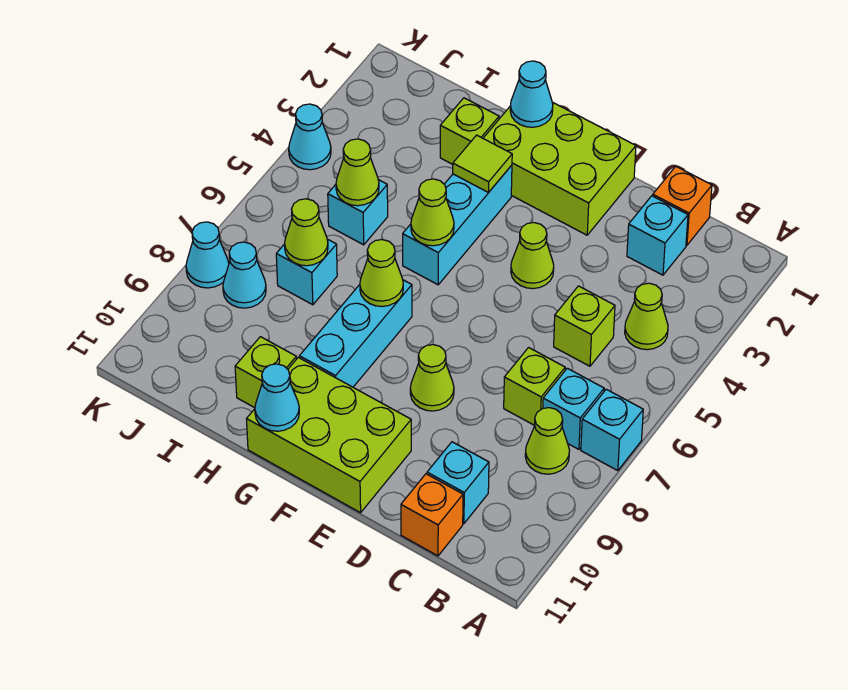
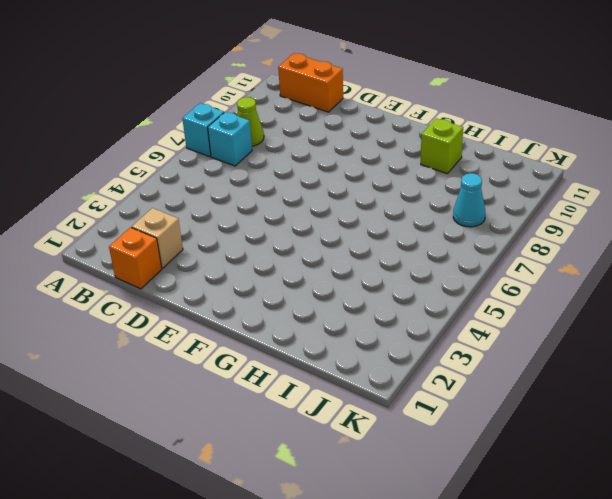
orange 1x2 brick [278,53,343,112] -> orange 1x1 brick [401,474,463,556]
tan 1x1 brick [132,208,183,268] -> cyan 1x1 brick [627,196,688,275]
none -> lime 1x1 cone [625,283,668,350]
none -> lime 1x1 brick [554,286,615,366]
none -> lime 1x1 brick [504,348,565,425]
none -> cyan 1x1 brick [427,442,489,524]

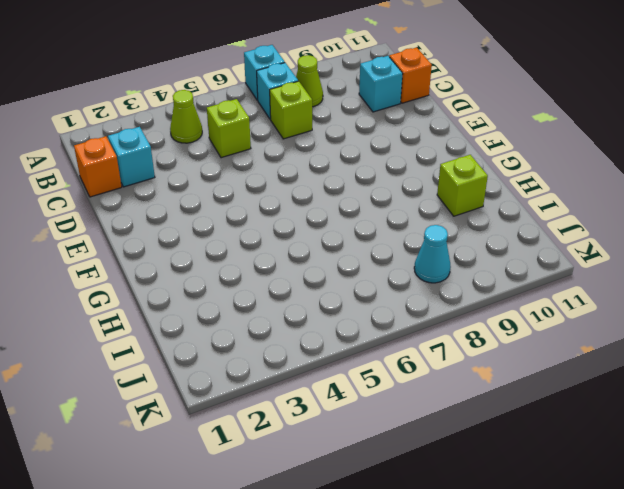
none -> lime 2x3 brick [483,102,636,235]
none -> lime 1x1 cone [511,223,554,289]
none -> lime 1x1 cone [410,345,454,411]
none -> lime 2x3 brick [247,357,411,513]

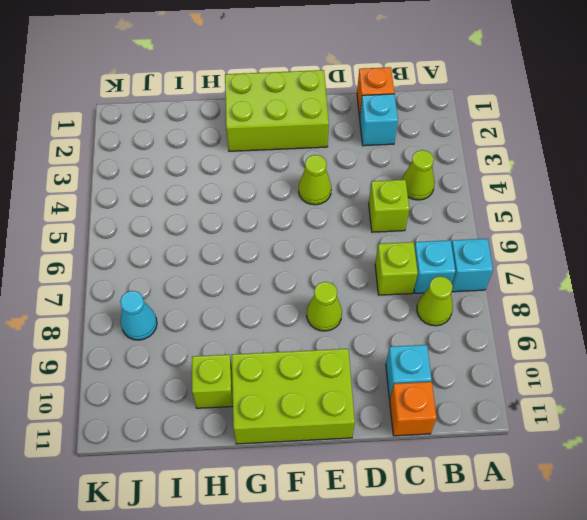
none -> cyan 1x3 brick [403,165,512,285]
none -> cyan 1x3 brick [299,280,412,387]
none -> lime 1x1 brick [440,98,499,164]
none -> cyan 1x1 brick [328,180,388,245]

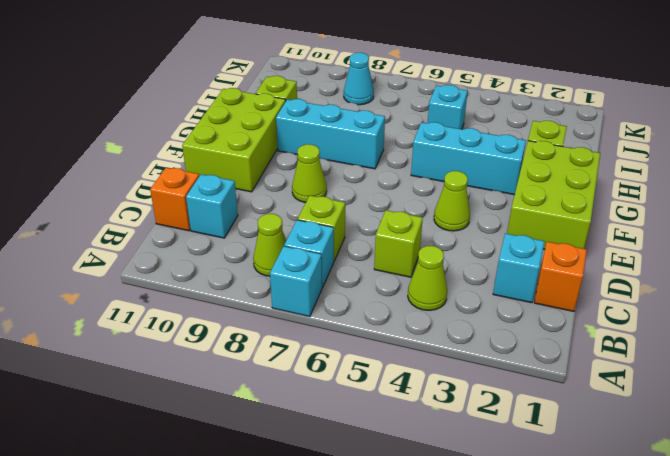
none -> cyan 1x1 brick [276,239,337,305]
none -> cyan 1x1 cone [289,104,331,170]
none -> cyan 1x1 cone [186,222,229,288]
none -> cyan 1x1 cone [510,61,553,127]

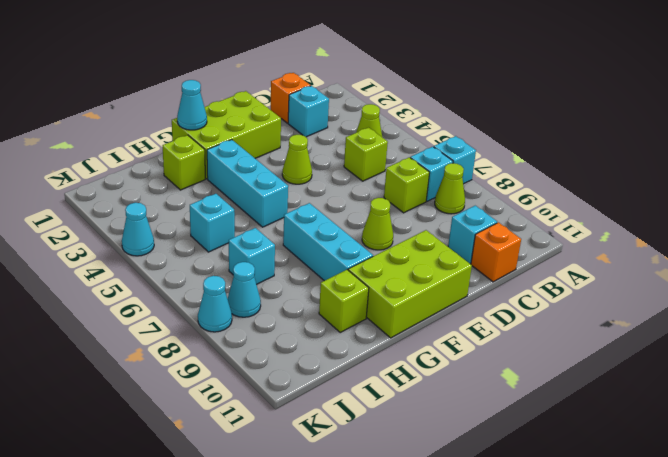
none -> lime 1x1 tile [453,135,512,192]
none -> lime 1x1 cone [411,179,454,246]
none -> lime 1x1 cone [360,240,403,307]
none -> cyan 1x1 cone [255,364,299,431]

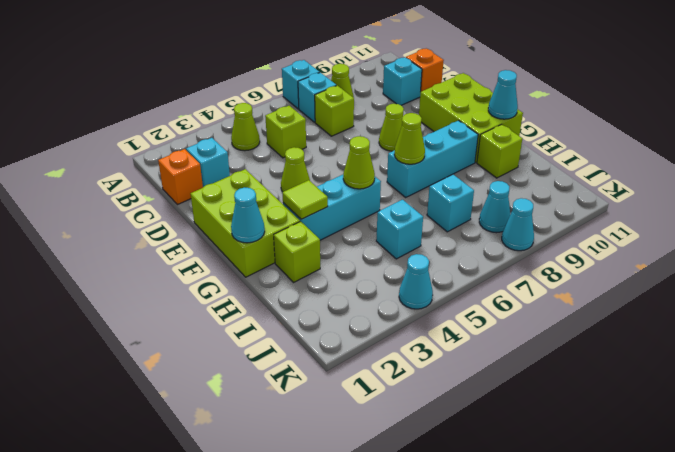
none -> lime 1x1 cone [336,139,379,206]
none -> lime 1x1 cone [285,199,328,266]

